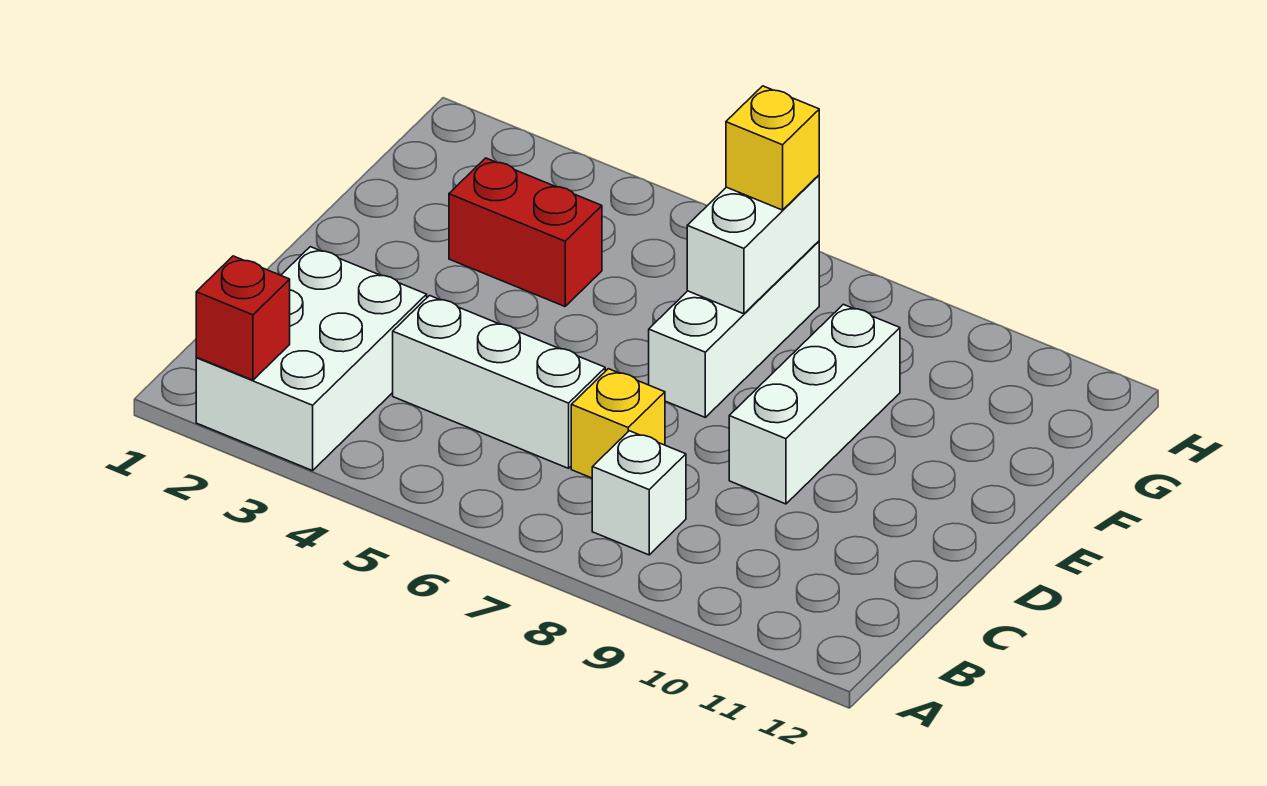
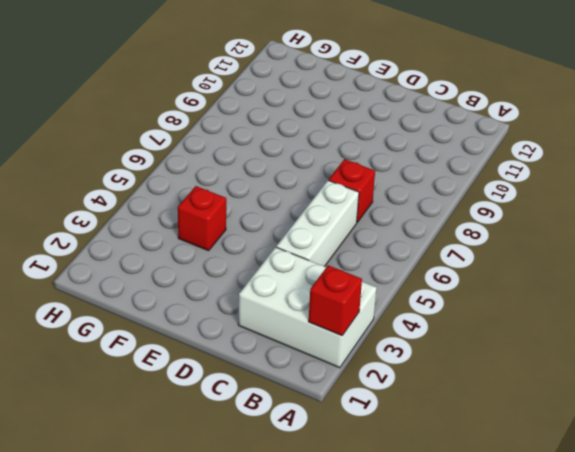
red 1x1 brick [329,159,375,222] -> yellow 1x1 brick [571,369,665,478]
red 1x1 brick [178,186,226,251] -> red 1x2 brick [449,158,602,306]
none -> white 1x1 brick [592,431,686,555]
none -> white 1x3 brick [729,304,900,504]

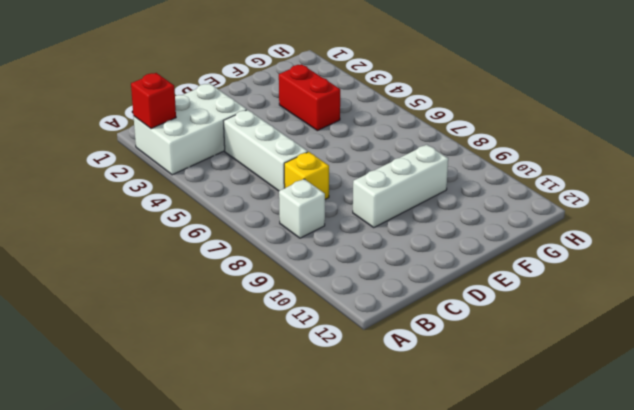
none -> white 1x3 brick [649,241,819,417]
none -> white 1x2 brick [687,175,819,314]

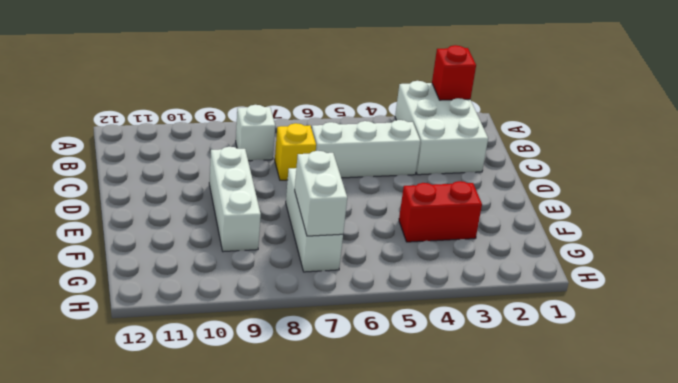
none -> yellow 1x1 brick [726,86,819,210]

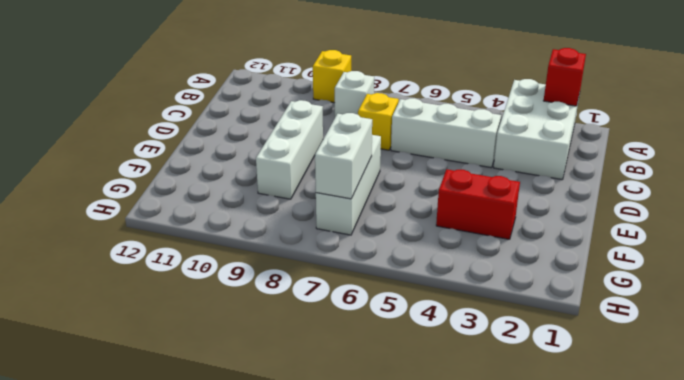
yellow 1x1 brick [313,50,351,103] -> yellow 1x1 brick moved to [726,86,819,210]

